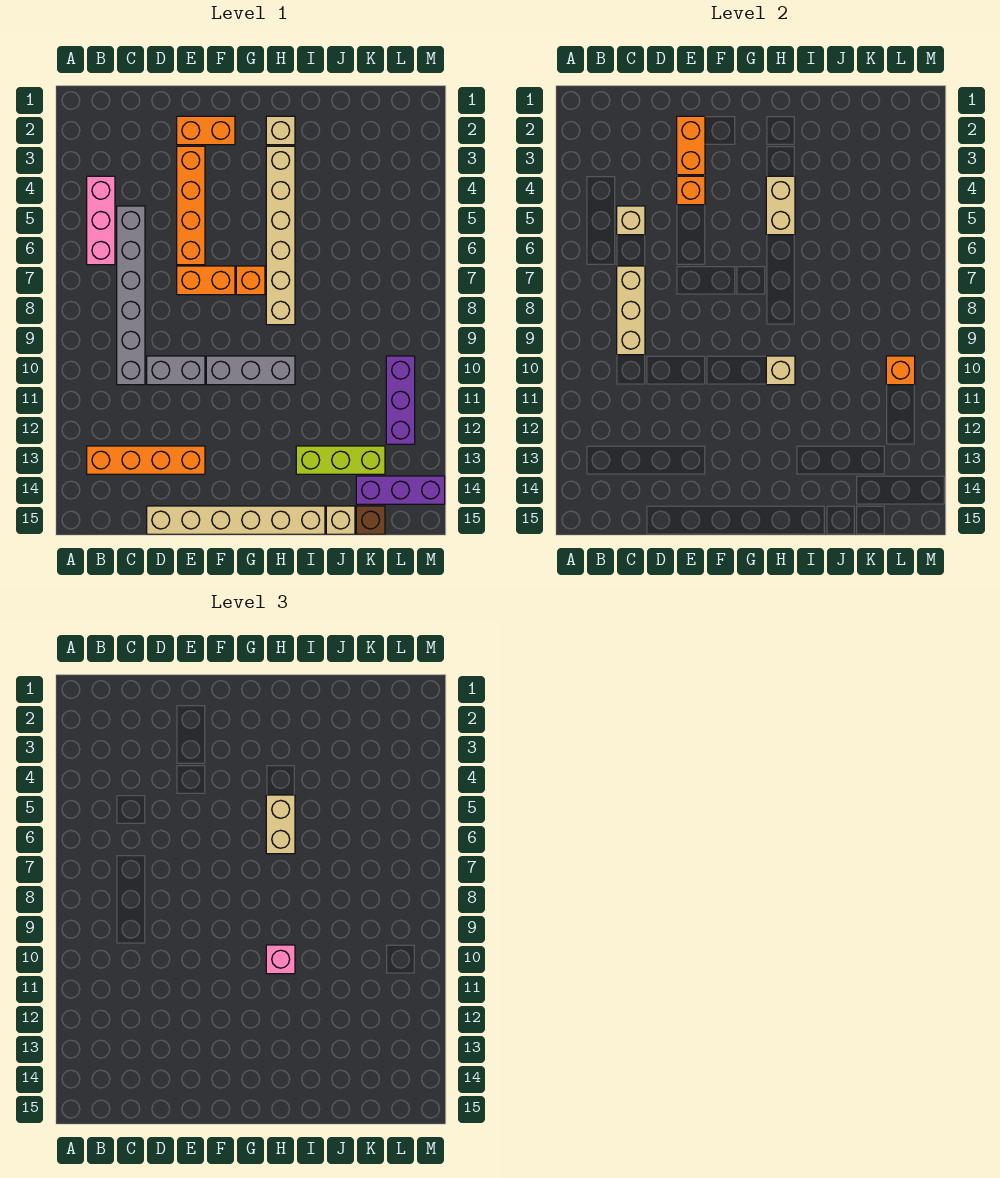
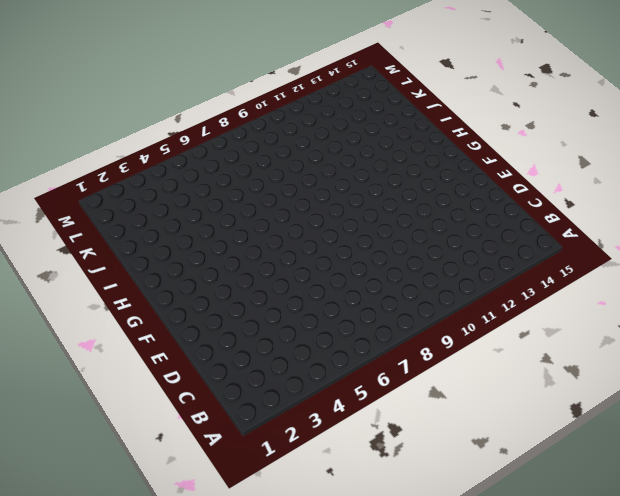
none -> pink 1x3 brick [87,176,115,265]
none -> orange 1x4 brick [87,446,205,474]
none -> grey 1x6 brick [117,206,145,385]

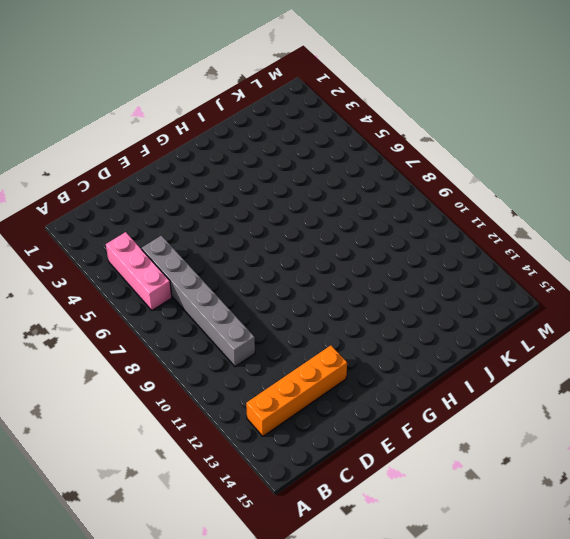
none -> grey 1x2 brick [147,356,205,385]
none -> tan 1x6 brick [147,506,325,534]
none -> orange 1x2 brick [177,116,235,145]

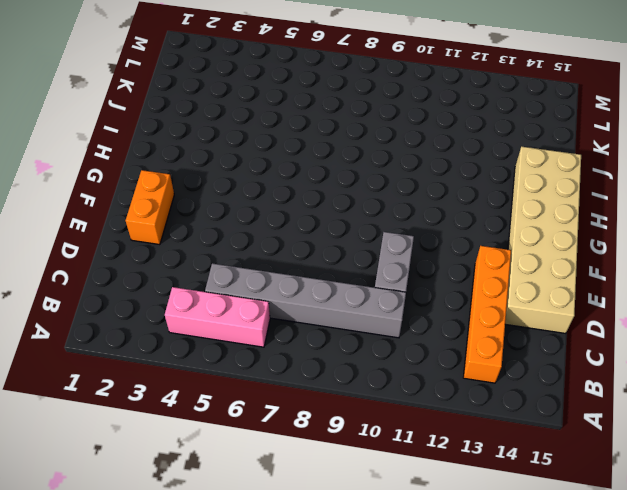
tan 2x6 brick [505,146,581,333] -> tan 1x6 brick [147,506,325,534]
none -> orange 1x4 brick [177,146,205,265]
none -> orange 1x2 brick [177,266,235,295]
none -> grey 1x3 brick [206,356,295,385]

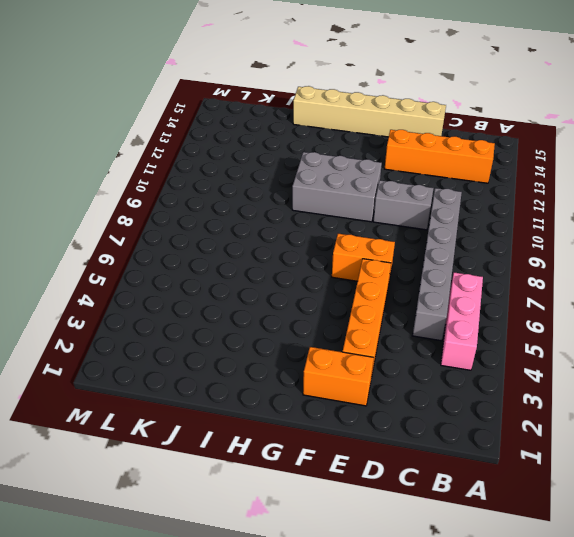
grey 2x3 brick [292,152,382,222] -> grey 1x3 brick [206,356,295,385]
none -> orange 1x1 brick [236,266,265,295]
none -> tan 1x1 brick [266,116,295,145]
none -> tan 1x6 brick [266,146,295,325]

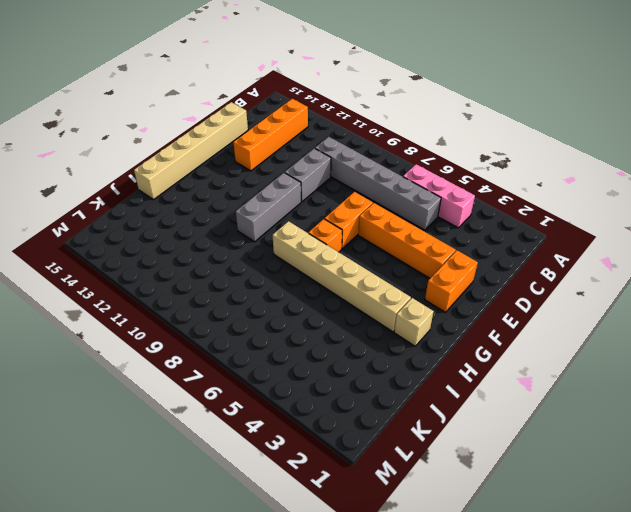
none -> lime 1x3 brick [296,446,385,474]
none -> tan 1x1 brick [326,506,355,534]
none -> purple 1x3 brick [356,476,445,504]

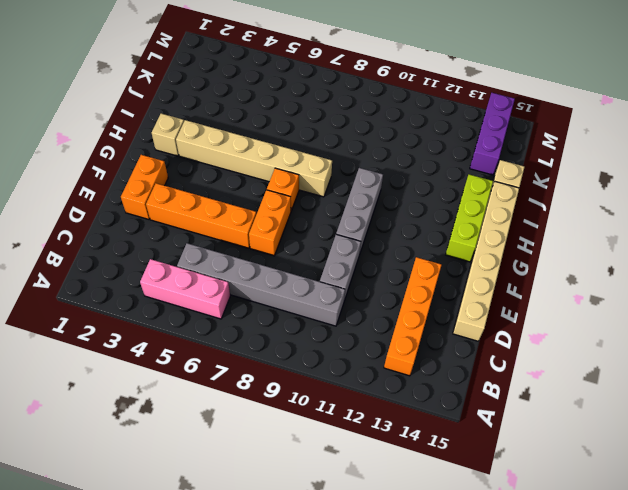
lime 1x3 brick [446,174,493,262] -> lime 1x3 brick moved to [296,446,385,474]
none -> brown 1x1 brick [356,506,385,534]
none -> purple 1x3 brick [386,356,415,444]
none -> tan 1x1 brick [617,206,645,235]

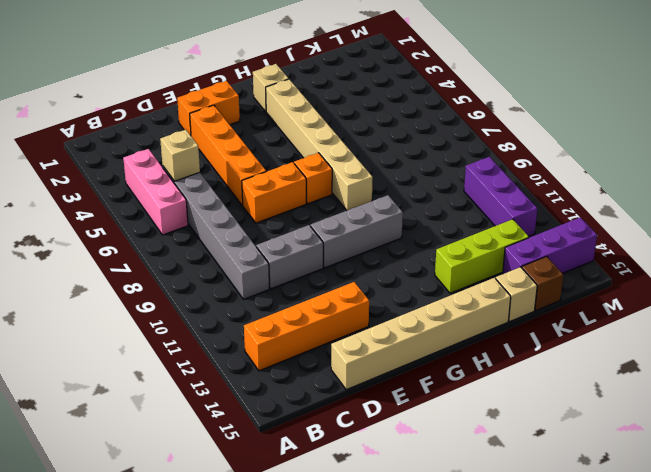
none -> tan 1x3 brick [617,266,645,355]
none -> orange 1x2 brick [677,116,705,175]
none -> orange 1x1 brick [677,176,705,205]

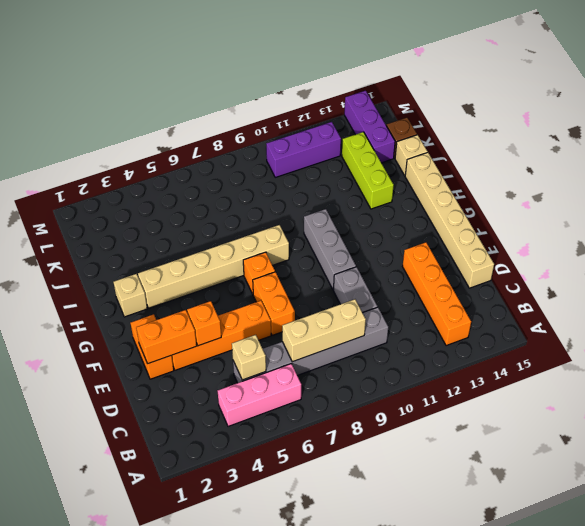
none -> tan 1x2 brick [766,176,795,235]
none -> tan 1x1 brick [766,356,795,385]
none -> orange 1x1 brick [886,356,915,385]

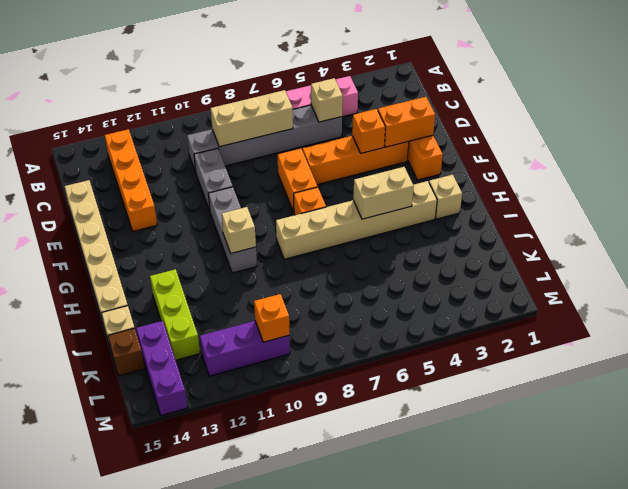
none -> tan 1x2 brick [266,795,295,854]
none -> pink 1x1 brick [266,945,295,974]

